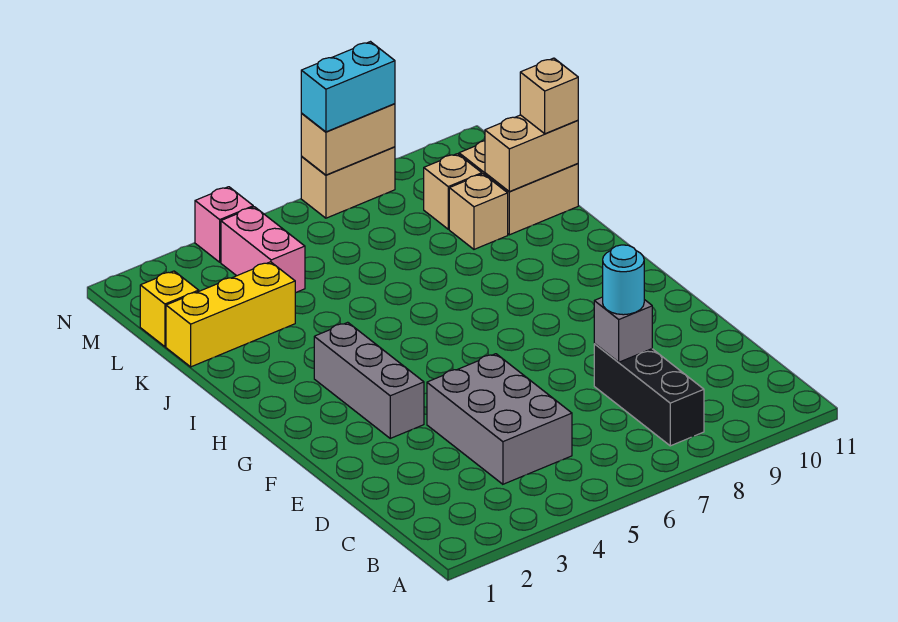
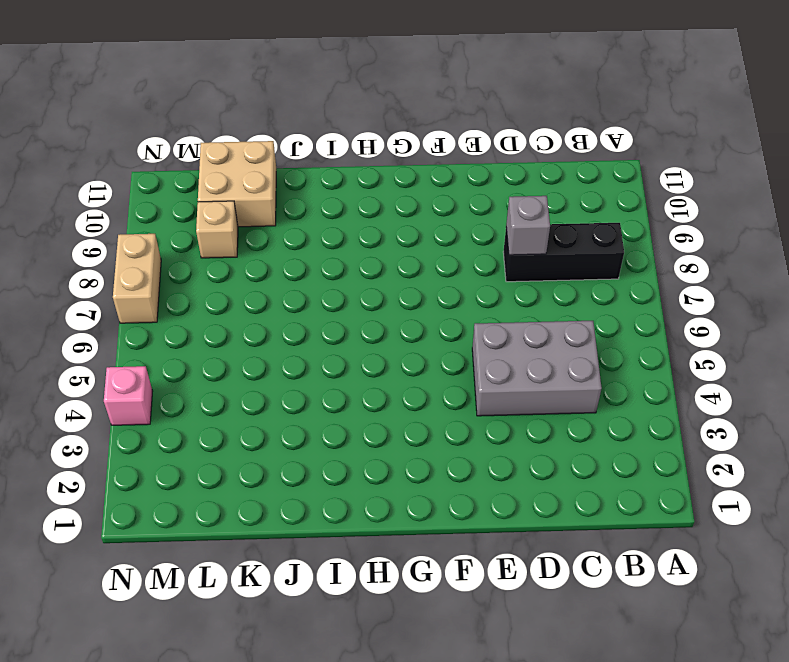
none -> grey 1x3 brick [314,322,424,438]
none -> yellow 1x3 brick [166,262,295,367]
none -> tan 1x1 brick [449,174,508,249]

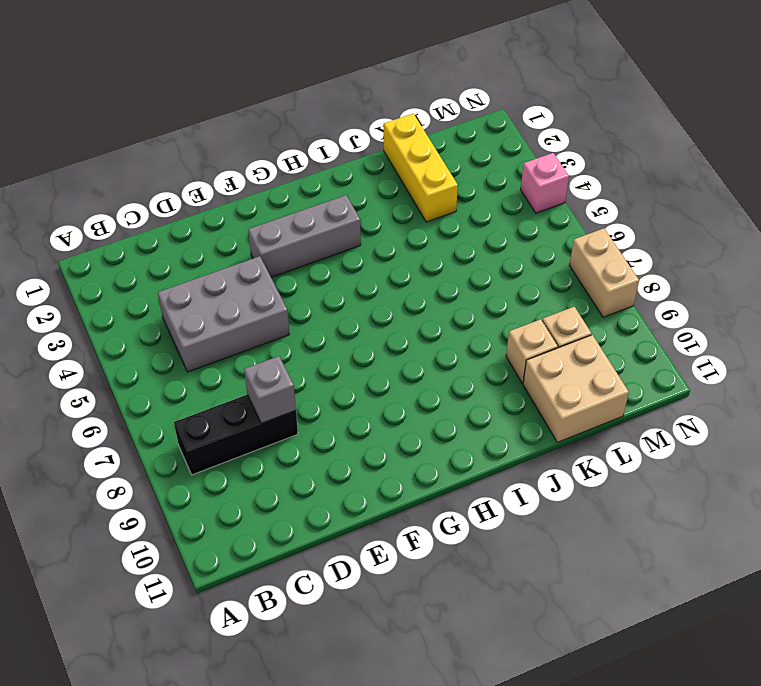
none -> yellow 1x1 brick [140,271,199,347]
none -> pink 1x2 brick [221,207,305,293]
none -> tan 1x2 brick [485,115,578,192]

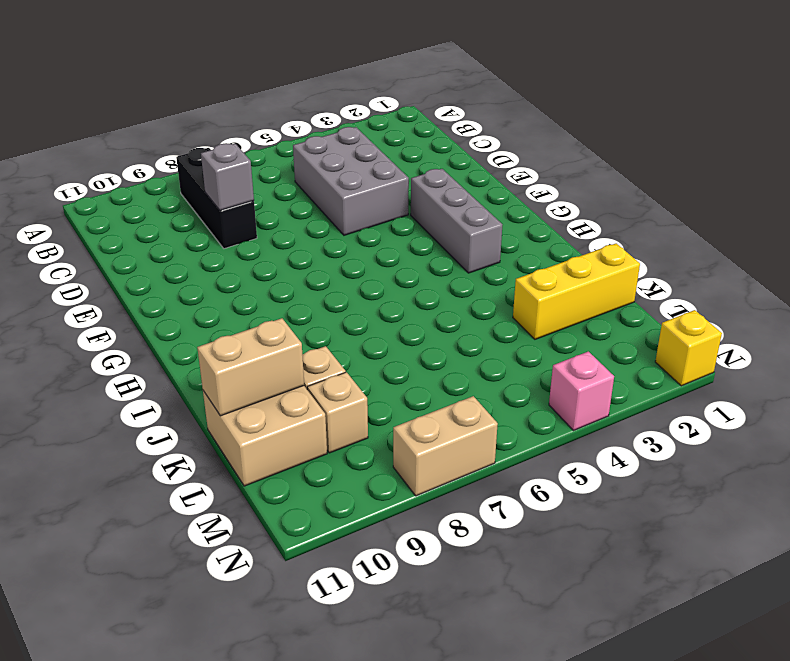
yellow 1x1 brick [655,310,722,386] -> yellow 1x1 brick moved to [140,271,199,347]
none -> pink 1x2 brick [221,207,305,293]
none -> tan 1x2 brick [301,104,395,175]
none -> cyan 1x1 round brick [603,245,644,315]

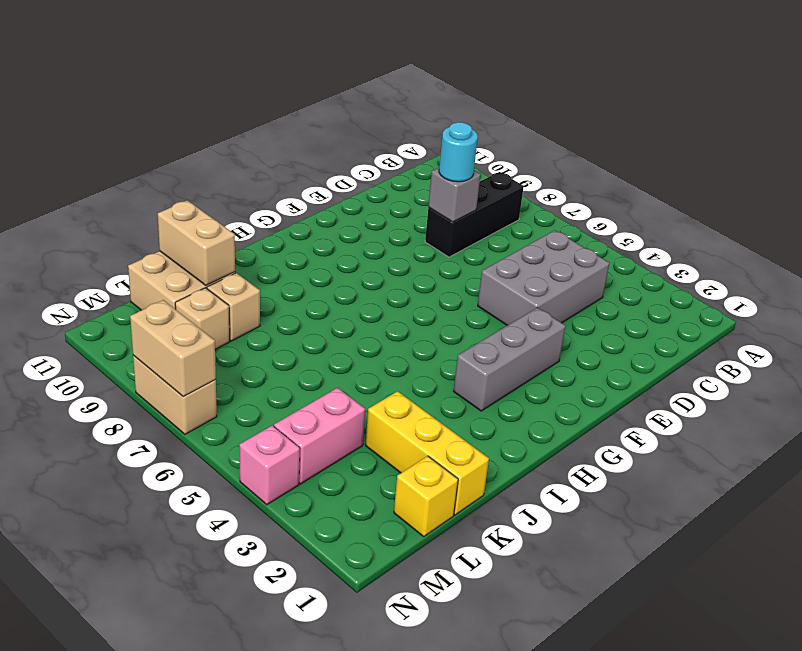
none -> tan 1x1 brick [520,58,578,134]
none -> cyan 1x2 brick [301,42,395,132]

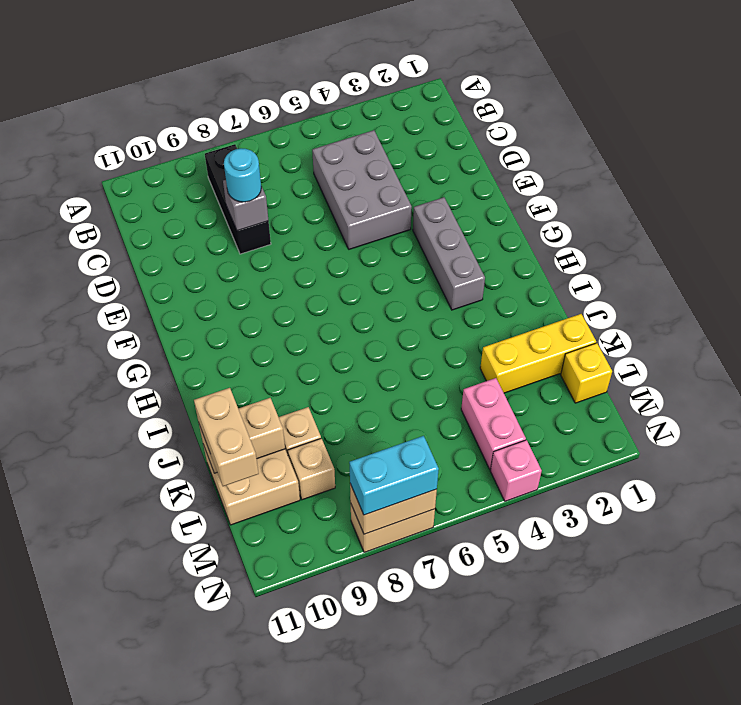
tan 1x2 brick [194,388,259,486] -> tan 1x1 brick [520,58,578,134]

